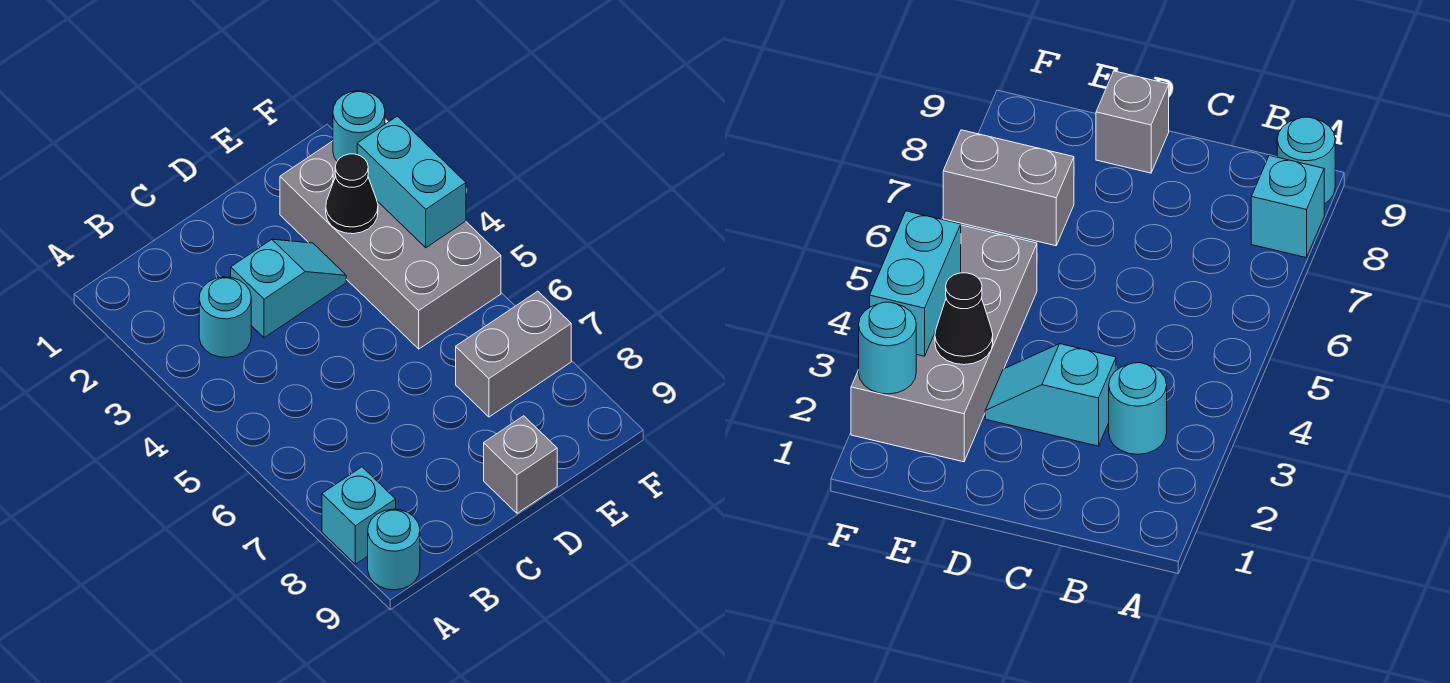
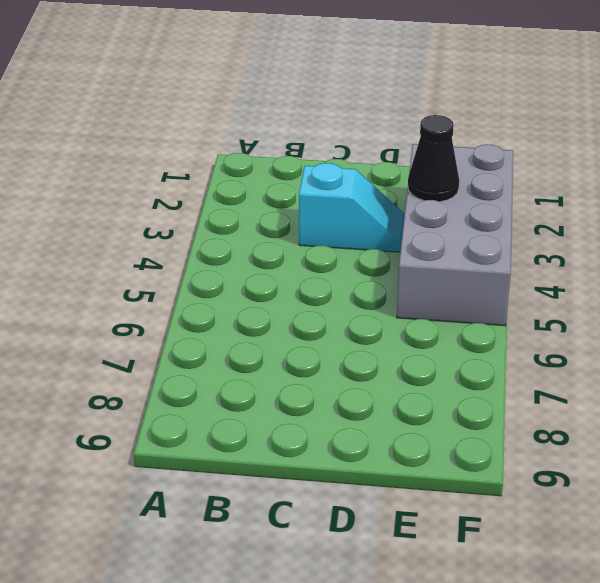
none -> cyan 1x1 brick [322,467,396,564]
none -> cyan 1x1 round brick [368,509,420,590]

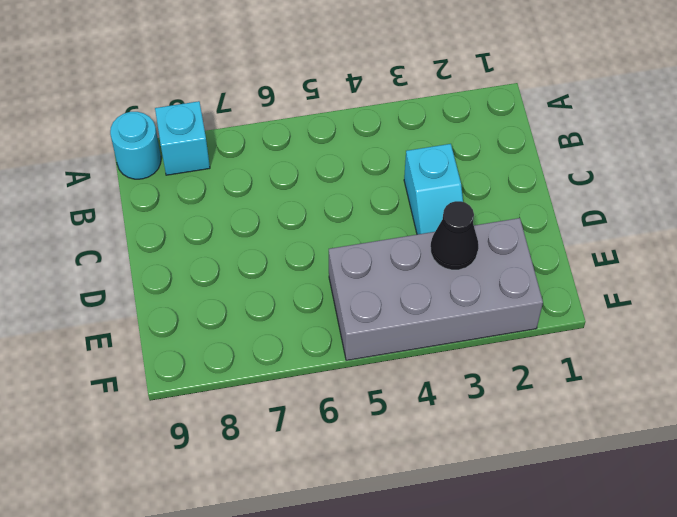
none -> cyan 1x1 round brick [199,277,251,358]
none -> grey 1x1 brick [484,416,557,513]

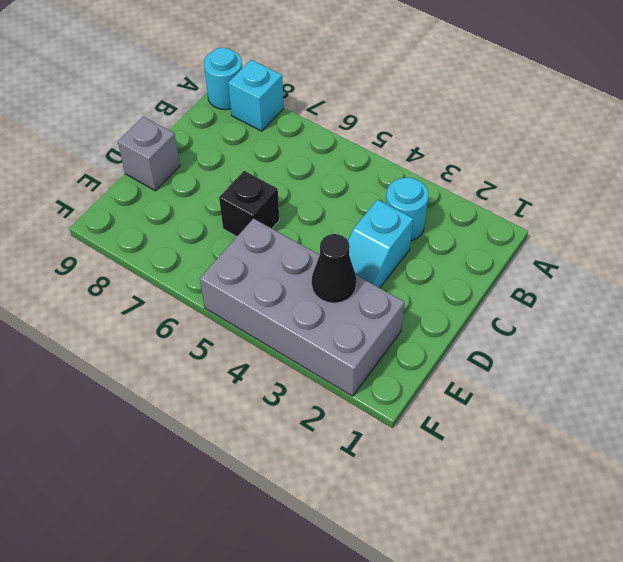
black 1x1 brick [219,171,279,236] -> none
none -> grey 1x2 brick [456,291,571,417]
none -> cyan 1x1 round brick [333,91,385,161]

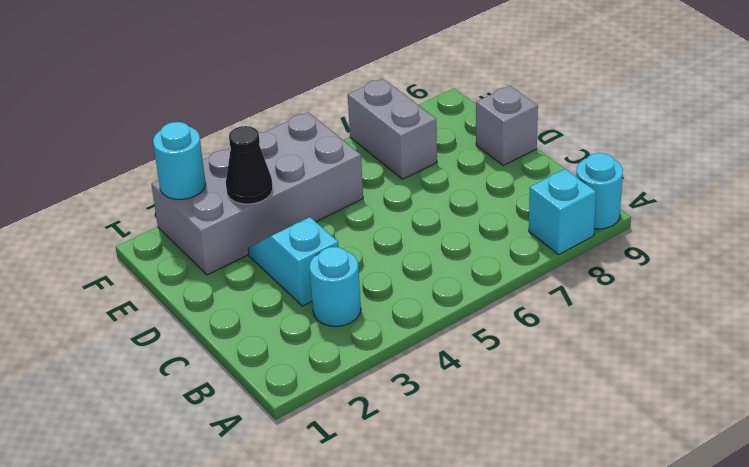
none -> cyan 1x2 brick [357,116,466,248]

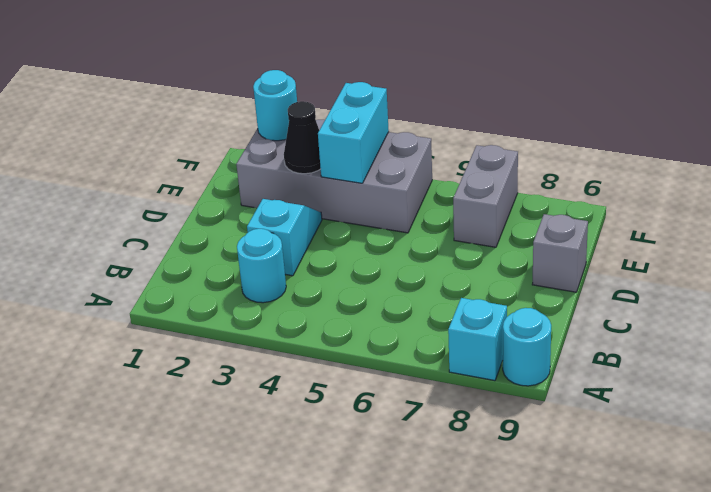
cyan 1x2 brick [318,82,389,183] -> cyan 1x2 brick turned to [357,116,466,248]

